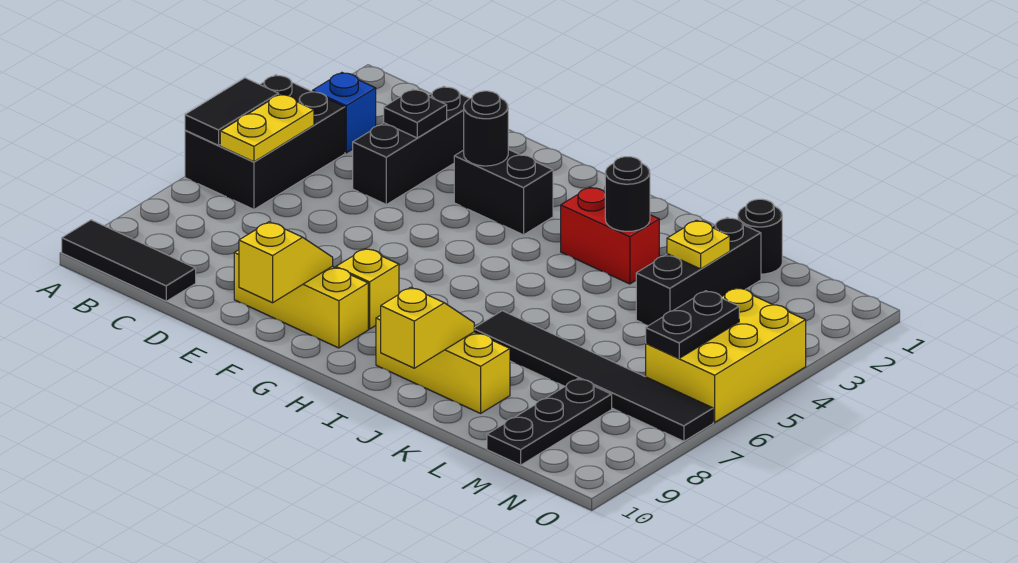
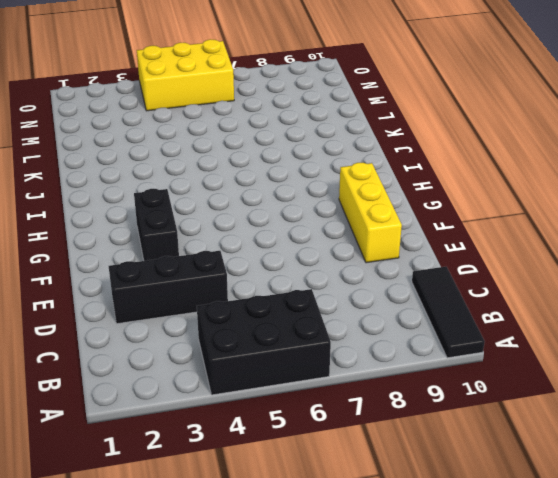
none -> blue 1x1 brick [313,73,376,153]
none -> yellow 1x1 brick [336,249,399,329]
none -> red 1x2 brick [561,187,659,284]

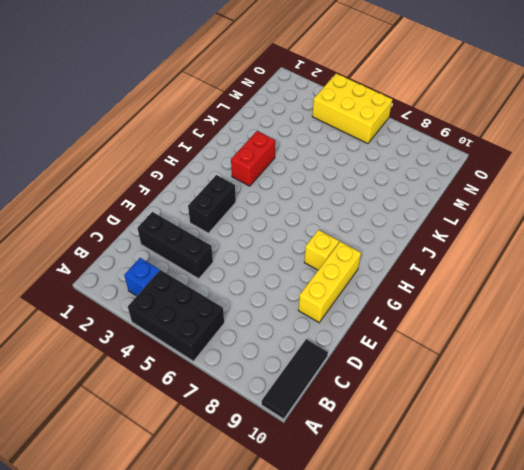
none -> yellow 1x3 brick [376,315,510,413]
none -> black 1x6 tile [474,311,713,441]
none -> black 1x1 round brick [738,199,782,274]

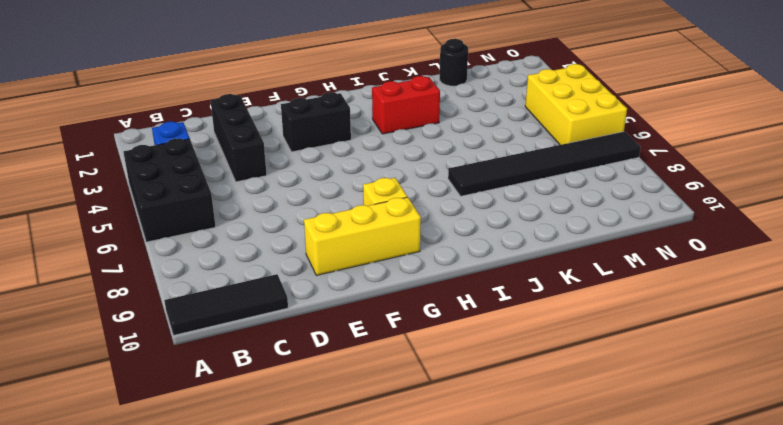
none -> yellow 1x3 brick [376,315,510,413]
none -> black 1x3 brick [636,217,761,326]
none -> black 1x3 plate [487,379,612,465]

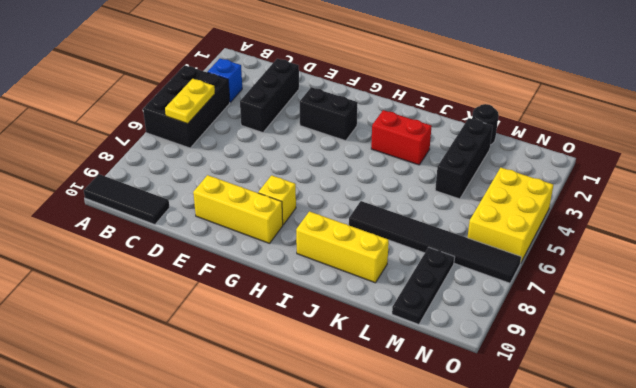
none -> black 1x2 tile [185,78,279,145]
none -> black 1x1 plate [384,89,447,138]
none -> black 1x1 round brick [464,91,508,166]

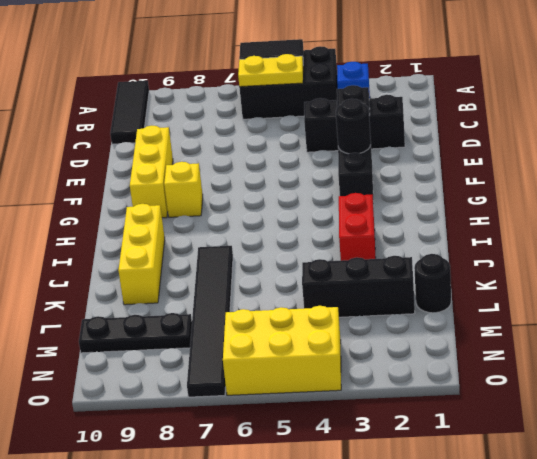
none -> yellow 1x2 slope [239,222,333,303]
none -> black 1x1 round brick [605,157,650,231]
none -> yellow 1x2 slope [381,287,474,368]

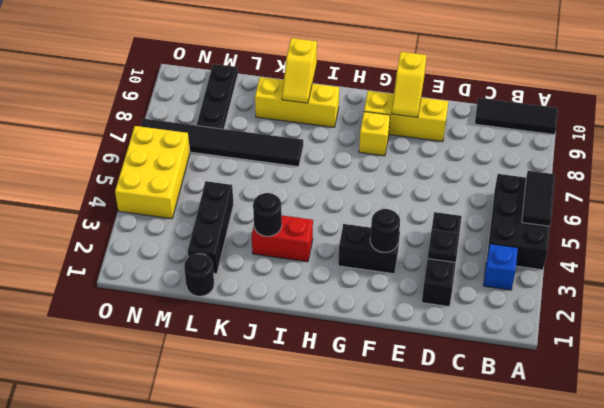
none -> yellow 1x2 plate [220,94,314,162]
none -> yellow 1x1 plate [667,220,730,269]
none -> black 1x2 plate [646,291,739,358]

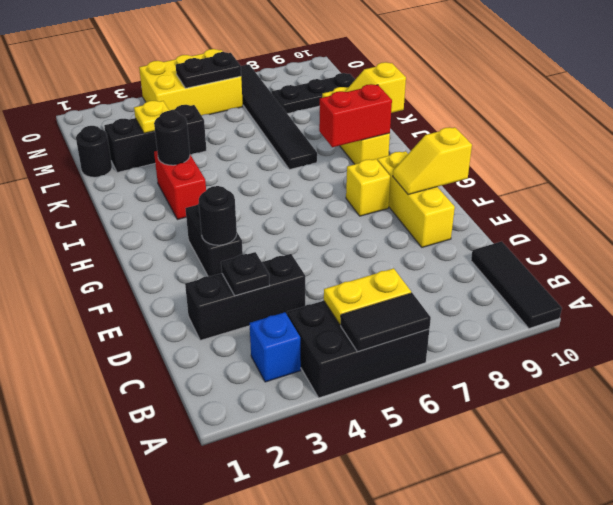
red 1x2 brick [319,84,392,147] -> none

